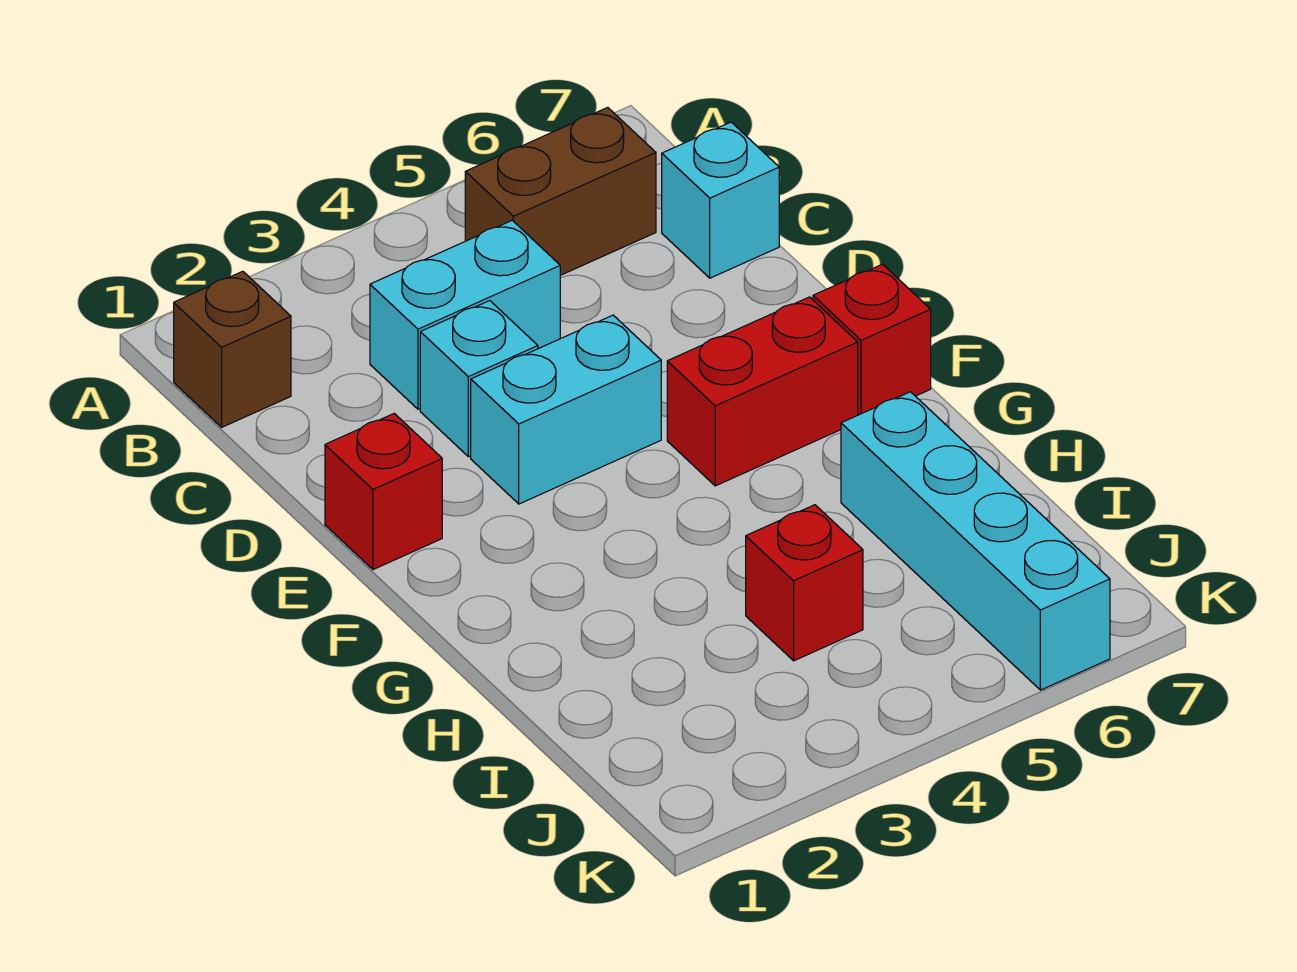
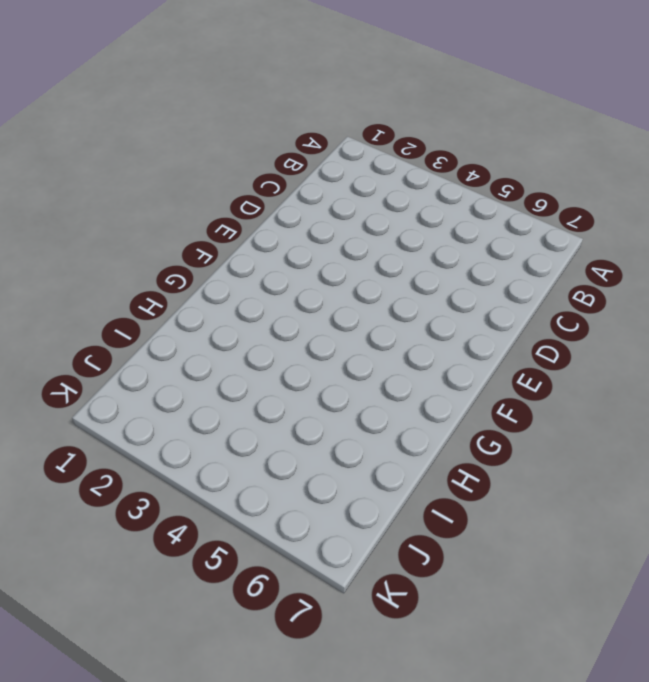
none -> brown 1x1 brick [174,271,291,427]
none -> brown 1x2 brick [465,107,656,275]

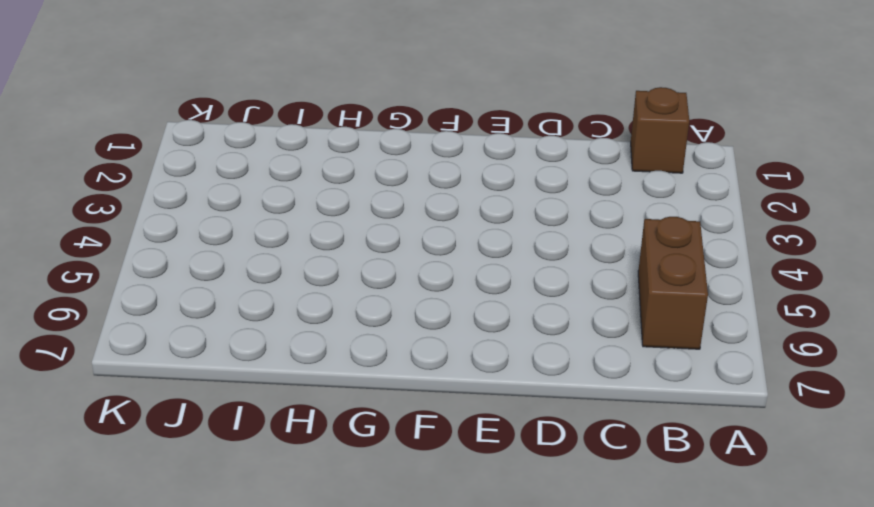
none -> cyan 1x2 brick [370,220,560,409]
none -> cyan 1x1 brick [662,122,779,278]

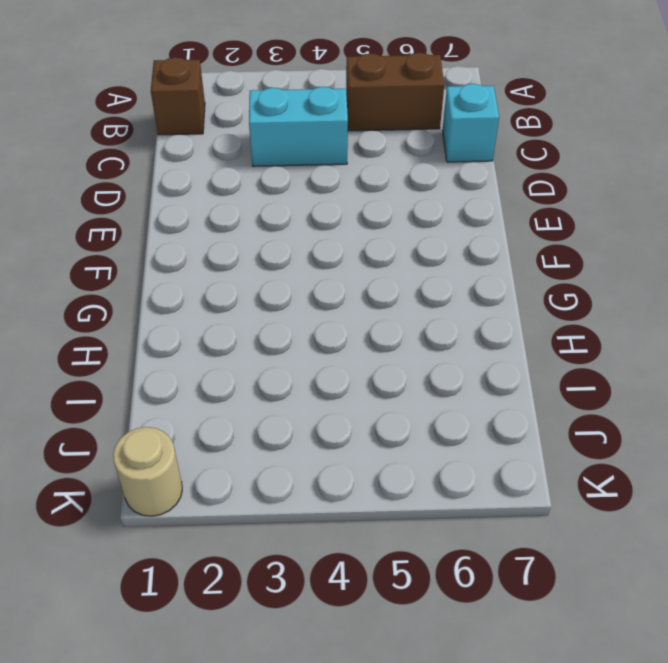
tan 1x1 round brick [113,427,182,516] -> none
none -> cyan 1x1 brick [420,301,538,457]
none -> red 1x1 brick [325,413,442,569]

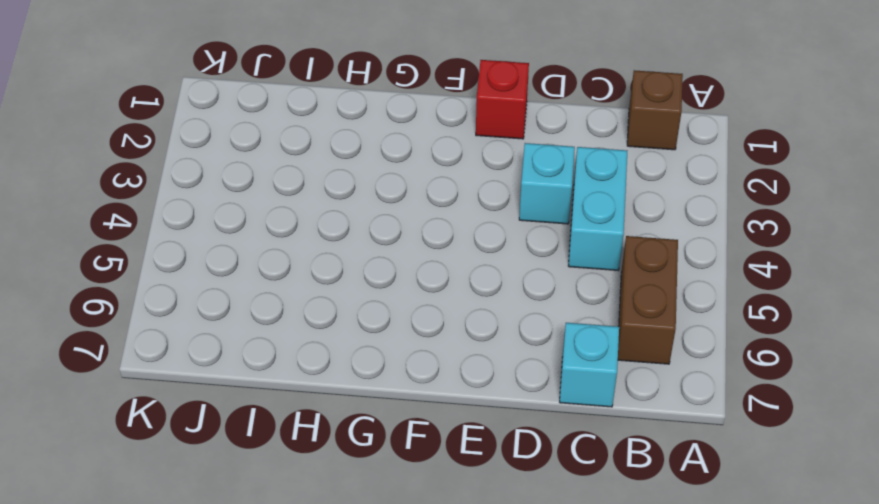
none -> cyan 1x2 brick [471,315,661,504]
none -> red 1x2 brick [667,297,858,486]

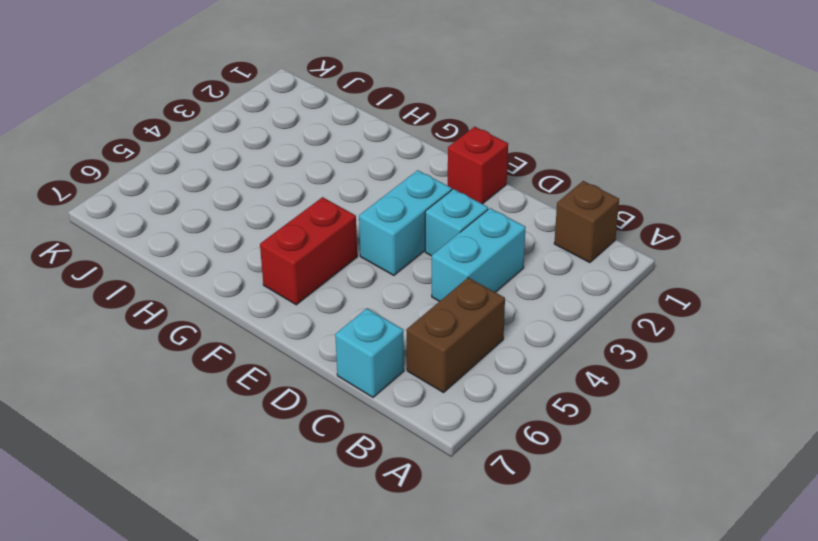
none -> red 1x1 brick [813,264,931,415]
none -> cyan 1x4 brick [841,392,1110,690]

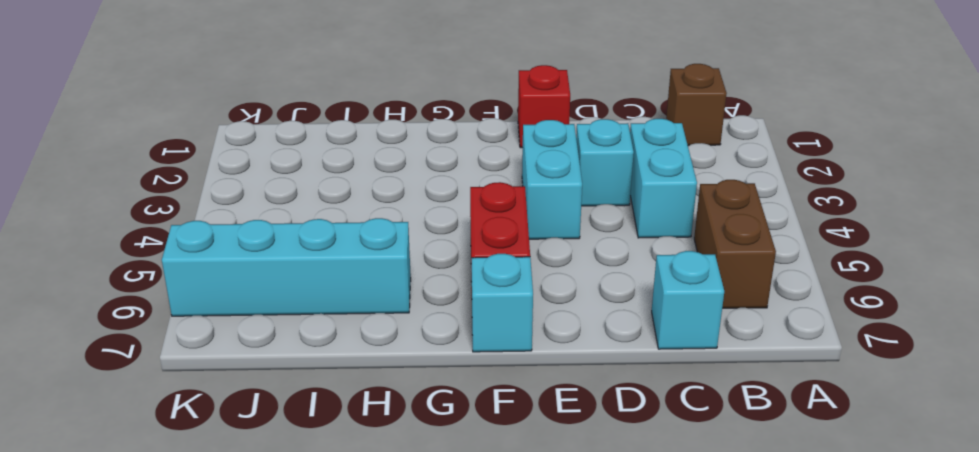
cyan 1x1 brick [472,254,533,352] -> red 1x1 brick [813,264,931,415]
none -> red 1x1 brick [746,505,863,661]

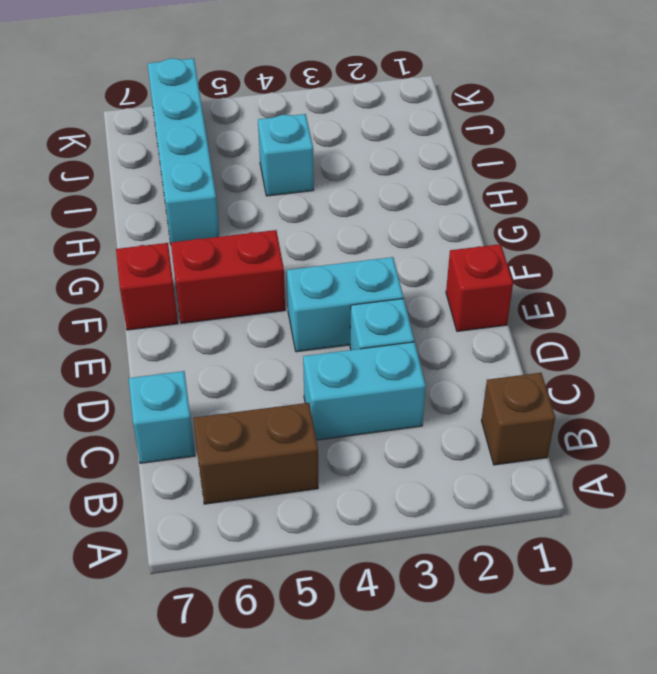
cyan 1x1 brick [258,114,314,196] -> red 1x1 brick [746,505,863,661]

